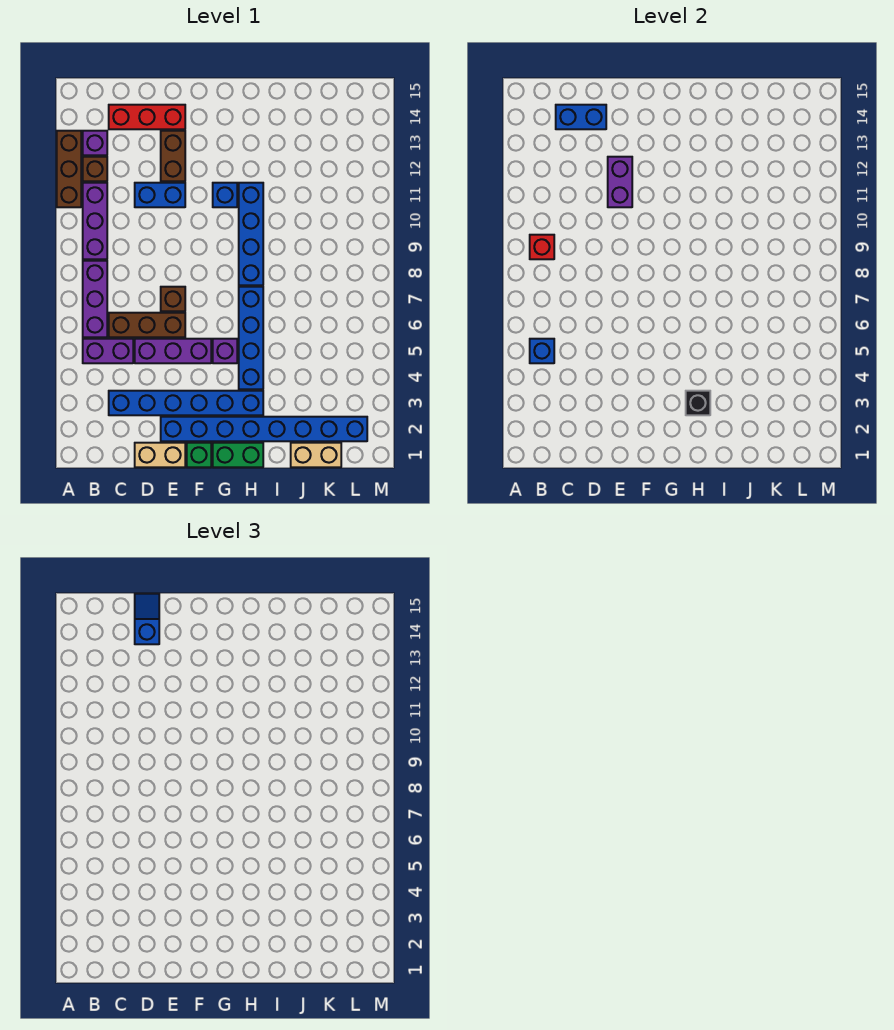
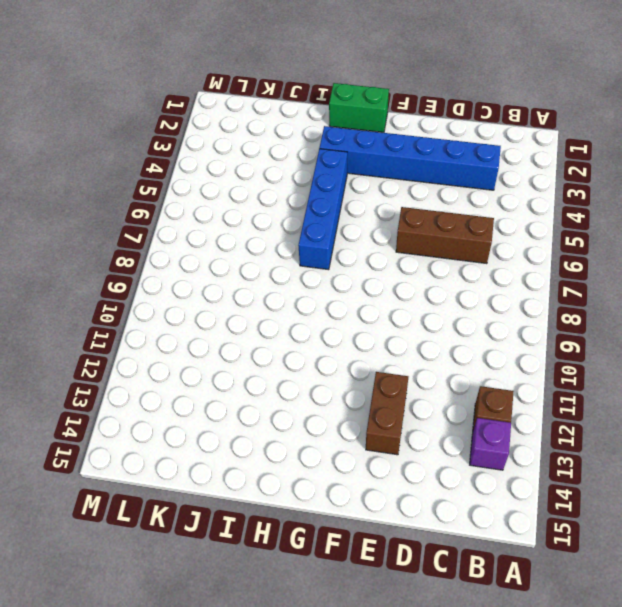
none -> brown 1x3 brick [57,131,81,207]
none -> purple 1x2 brick [83,339,133,363]
none -> purple 1x3 brick [83,261,107,337]

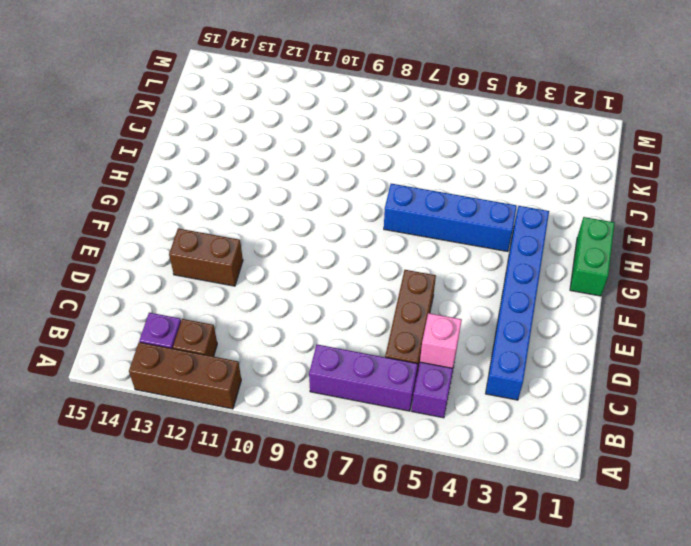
pink 1x1 brick [420,313,462,368] -> none
none -> purple 1x3 brick [83,183,107,259]
none -> red 1x3 brick [109,105,185,129]
none -> tan 1x2 brick [135,443,185,467]

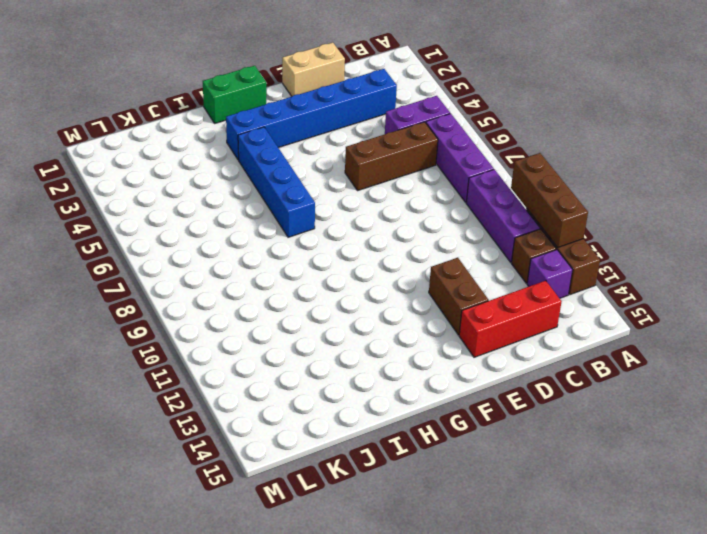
brown 1x3 brick [511,153,588,247] -> none
none -> purple 1x3 brick [135,339,211,363]
none -> blue 1x2 brick [135,183,185,207]
none -> blue 1x8 brick [161,417,367,441]

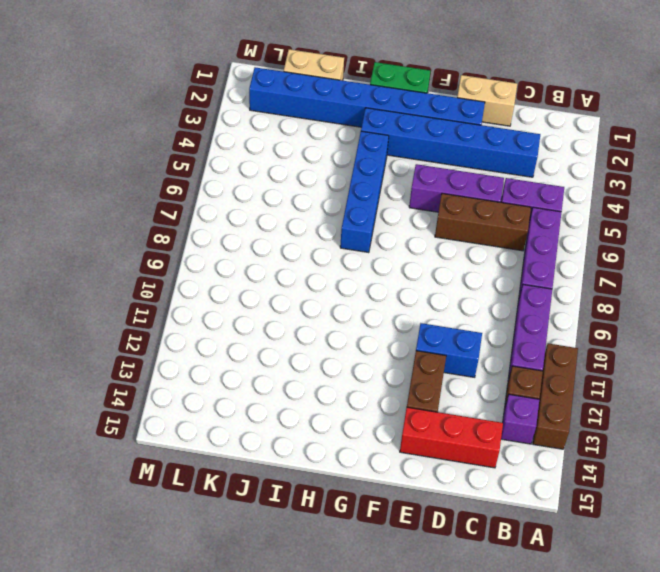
none -> brown 1x1 brick [161,287,185,311]
none -> green 1x1 brick [187,443,211,467]
none -> purple 1x1 brick [213,339,237,363]

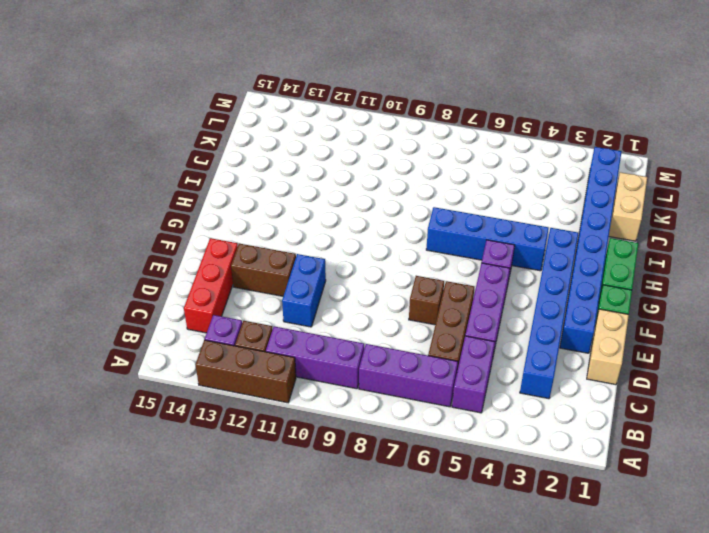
none -> blue 1x1 brick [213,183,237,207]
none -> blue 1x4 brick [239,183,263,285]
none -> blue 1x1 brick [530,339,554,363]

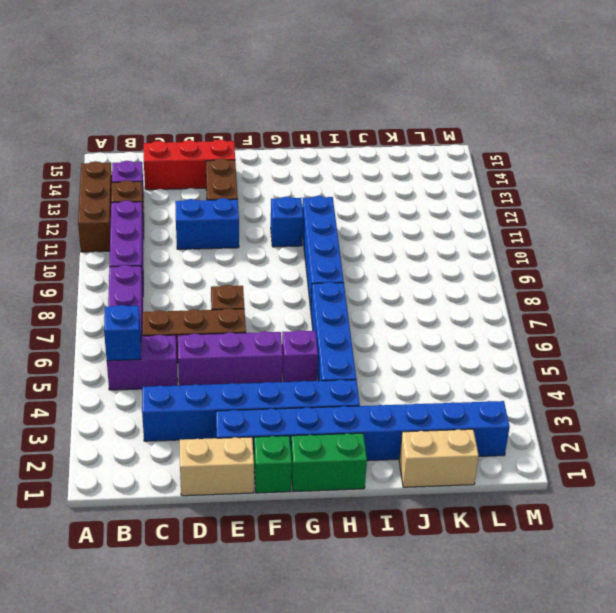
none -> red 1x1 brick [530,235,554,259]
none -> blue 1x2 brick [556,105,606,129]
none -> purple 1x2 brick [608,157,632,207]

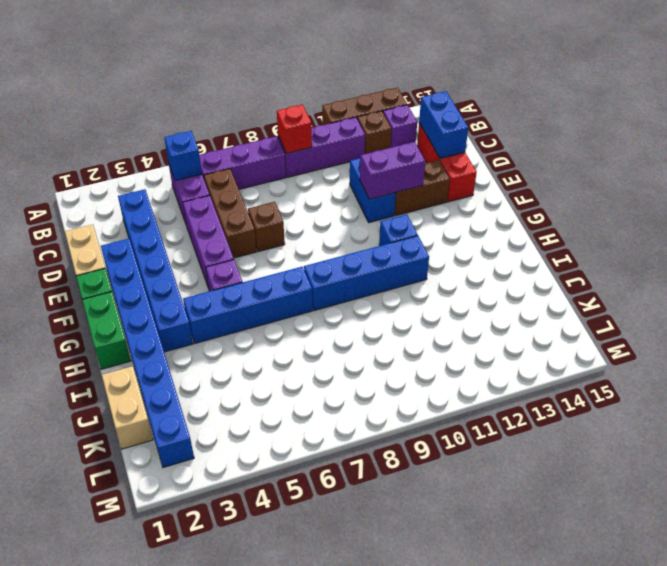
none -> black 1x1 brick [686,391,710,415]
none -> blue 1x2 slope [135,594,159,644]

